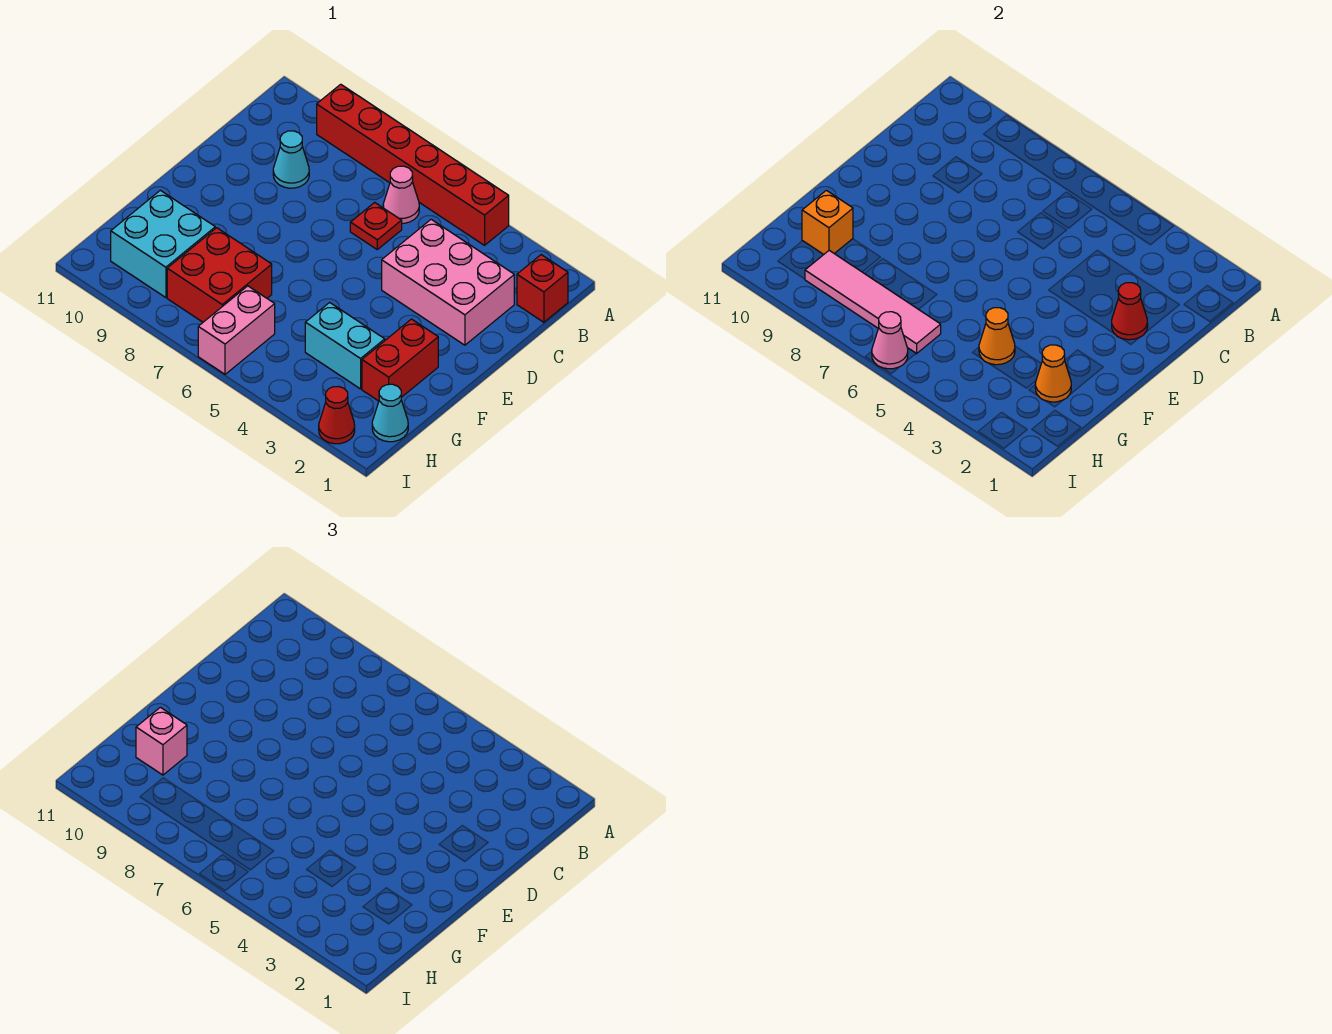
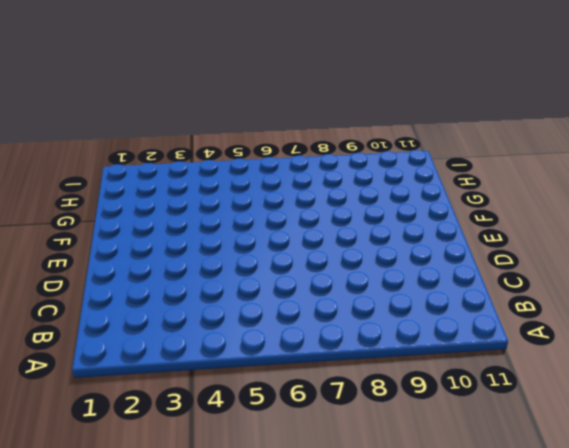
none -> red 1x6 brick [317,84,509,245]
none -> red 1x1 brick [517,255,568,322]
none -> pink 1x1 cone [383,166,419,223]

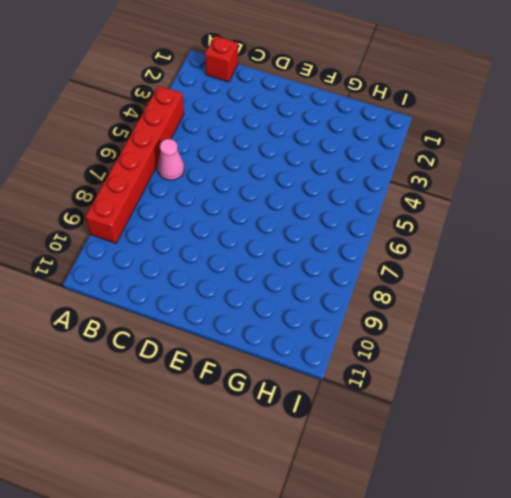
none -> pink 2x3 brick [382,219,514,345]
none -> red 1x1 plate [350,202,402,249]
none -> cyan 1x1 cone [273,131,309,188]

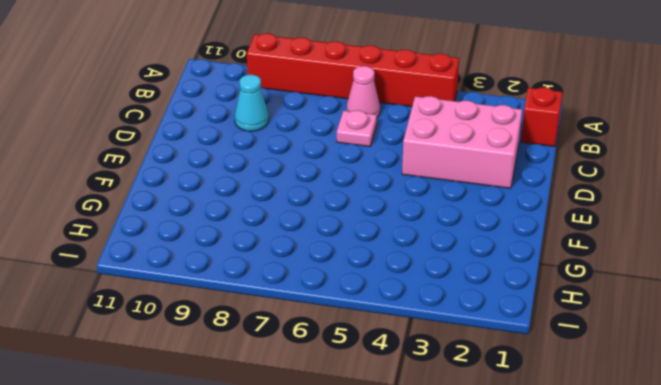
pink 1x1 plate [337,110,377,147] -> red 1x1 plate [350,202,402,249]
none -> red 1x2 brick [362,319,438,401]
none -> cyan 1x2 brick [305,303,385,389]
none -> red 2x2 brick [167,228,272,322]

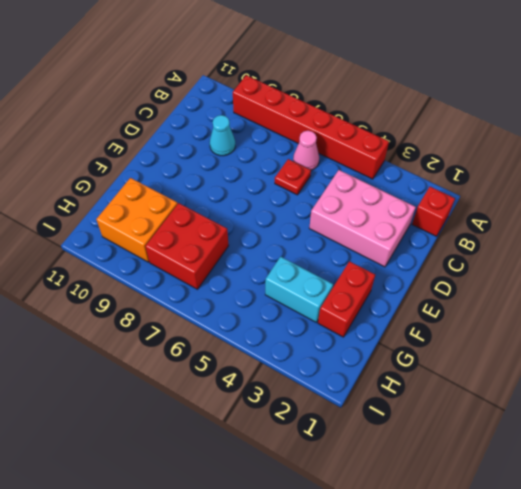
orange 2x2 brick [96,178,178,262] -> cyan 2x2 brick [111,190,215,298]
none -> cyan 1x1 cone [372,384,408,442]
none -> pink 1x2 brick [198,286,275,374]
none -> red 1x1 cone [319,387,355,444]

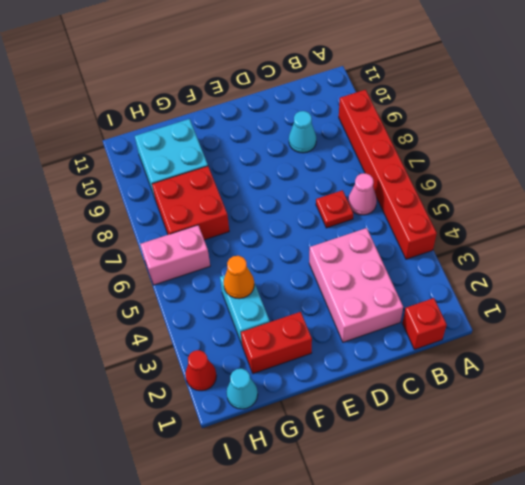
none -> red 1x1 cone [1112,283,1148,340]
none -> orange 1x1 cone [1035,345,1071,402]
none -> orange 1x1 brick [802,190,853,254]

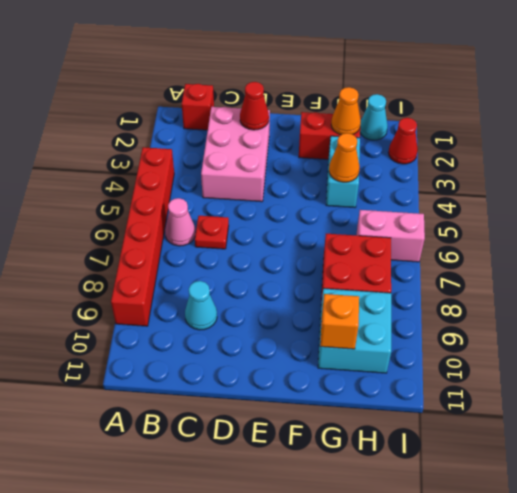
none -> pink 1x4 tile [805,250,941,354]
none -> pink 1x1 cone [872,312,908,369]
none -> pink 1x1 brick [136,707,187,775]

